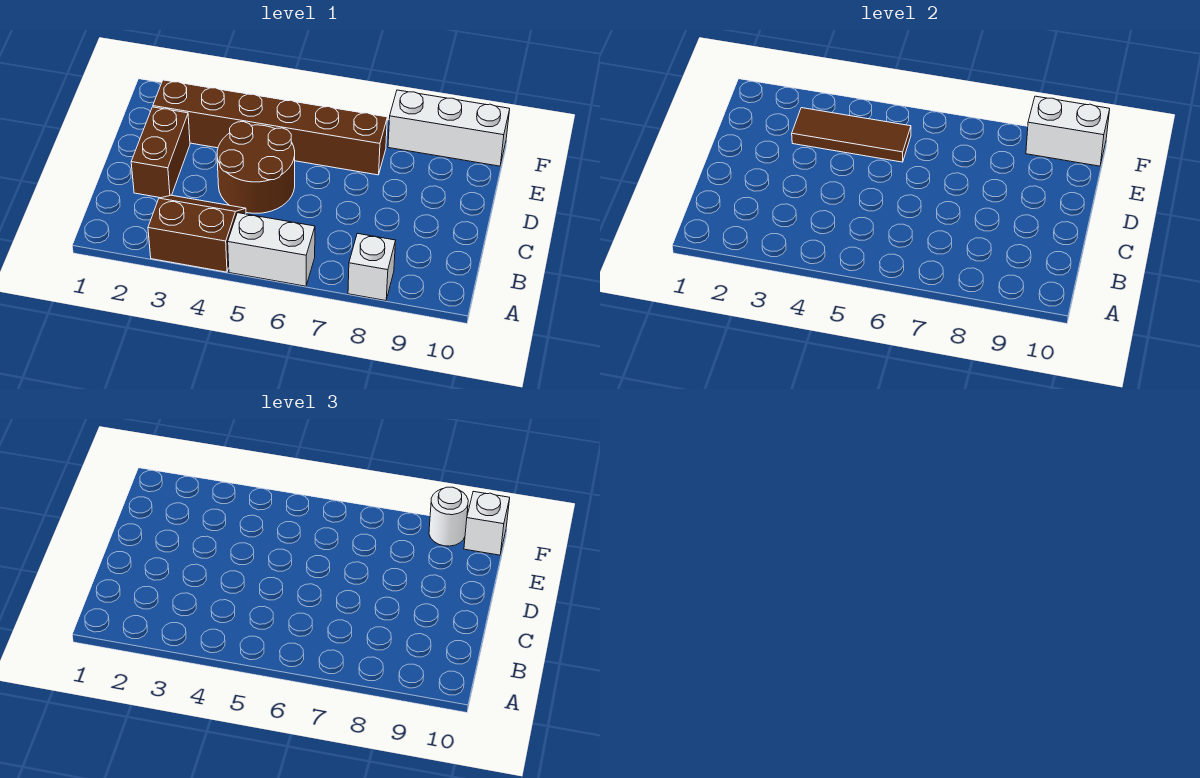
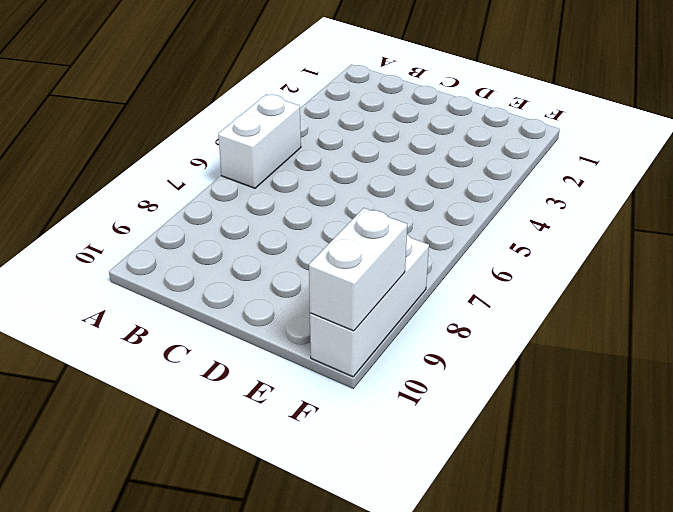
none -> brown 2x2 slope [148,195,246,272]
none -> white 1x1 brick [348,233,396,301]

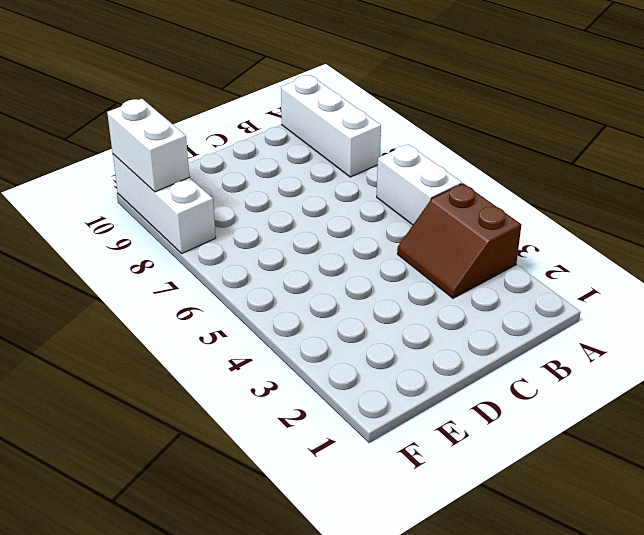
white 1x3 brick [281,75,381,177] -> white 1x1 brick [348,233,396,301]
none -> brown 1x2 brick [131,107,190,198]
none -> brown 2x2 round brick [217,122,295,213]

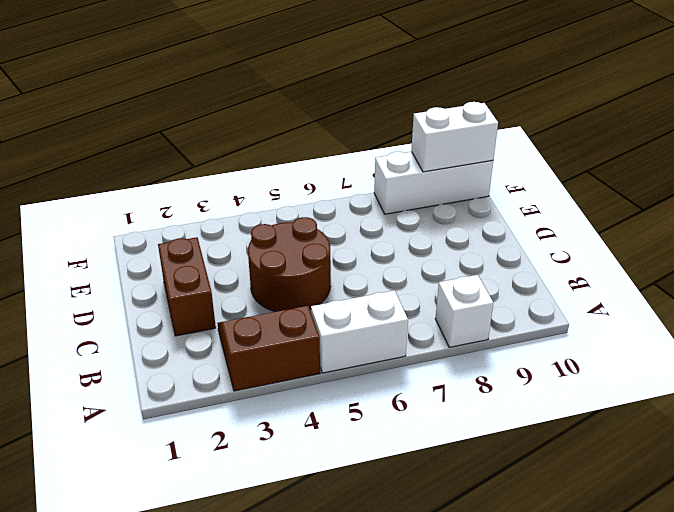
none -> brown 1x6 brick [153,80,387,175]
none -> brown 1x3 tile [792,108,911,162]

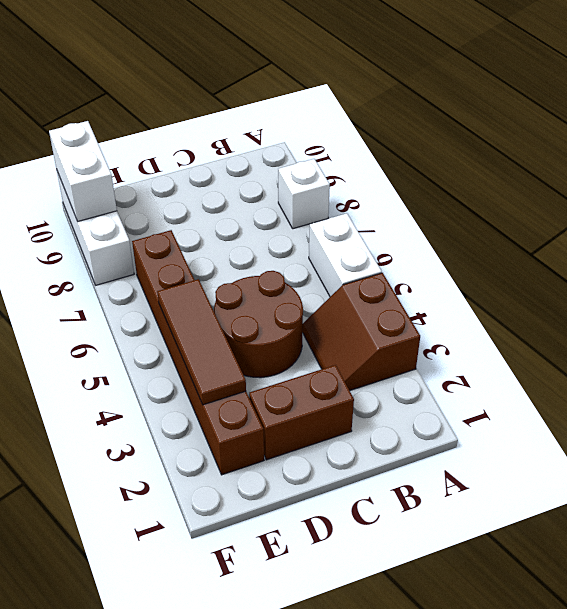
none -> white 1x1 round brick [429,487,468,546]
none -> white 1x1 brick [464,491,510,555]

